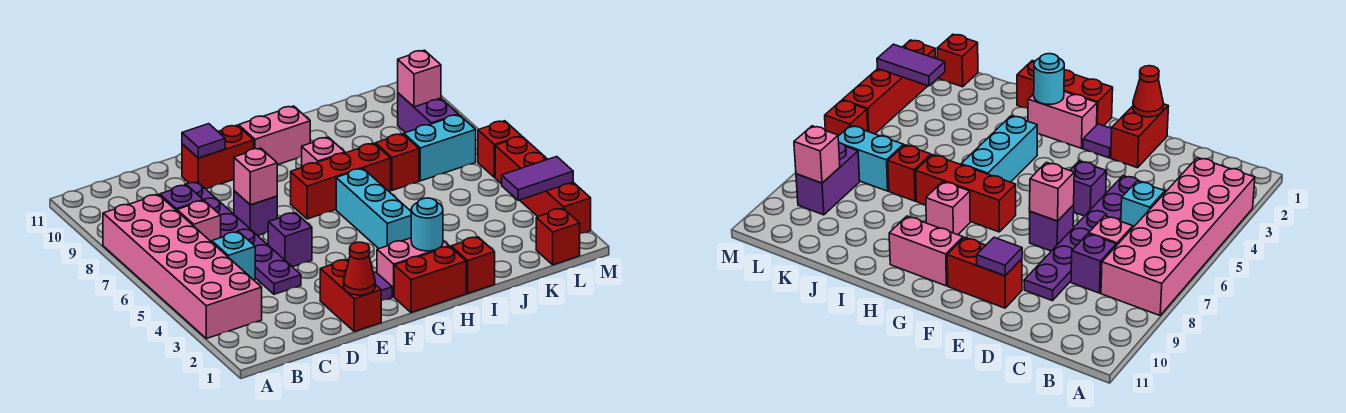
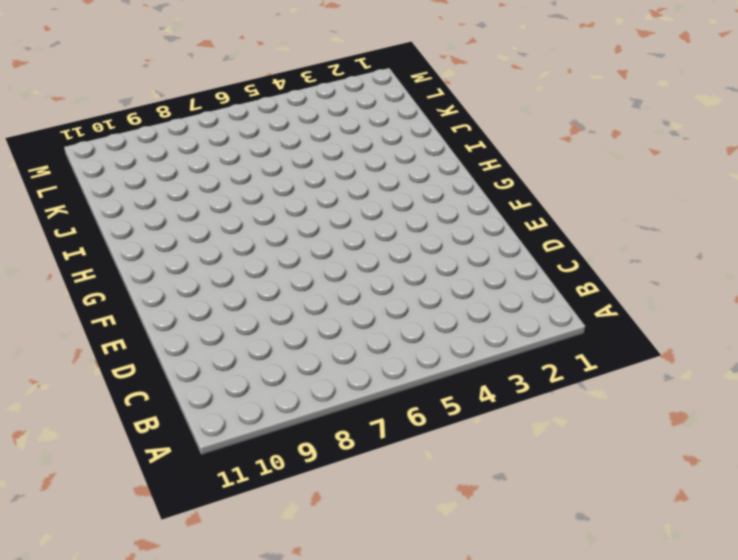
none -> pink 2x6 brick [103,194,262,339]
none -> cyan 1x1 brick [212,232,255,280]
none -> pink 1x1 brick [177,201,221,242]

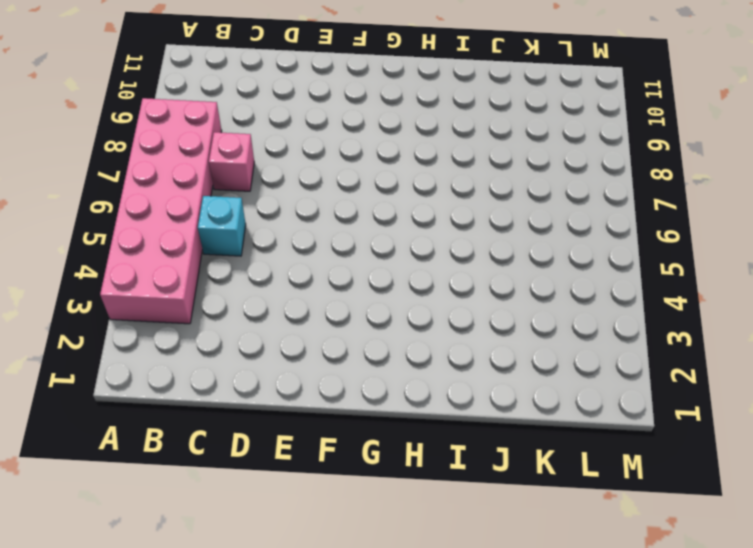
none -> purple 1x1 brick [160,185,203,211]
none -> purple 1x6 plate [184,182,301,294]
none -> red 1x2 brick [320,259,381,332]

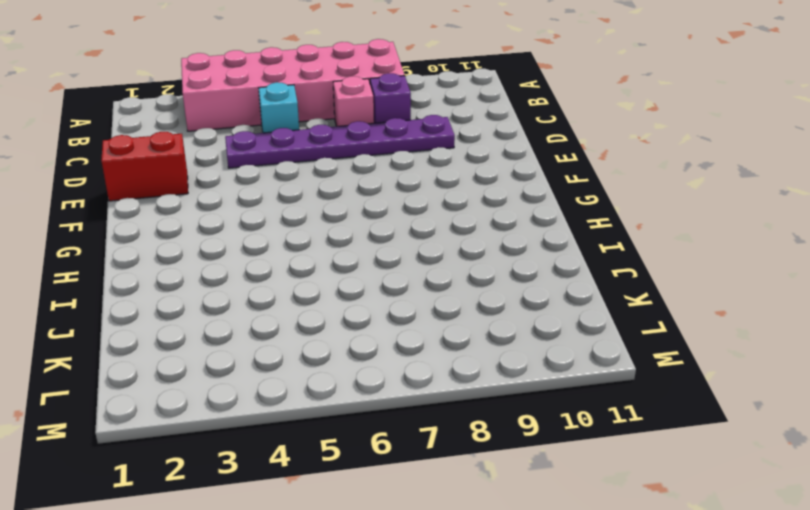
none -> purple 1x1 brick [268,213,312,267]
none -> purple 1x1 brick [234,191,277,236]
none -> red 1x2 brick [182,125,254,189]

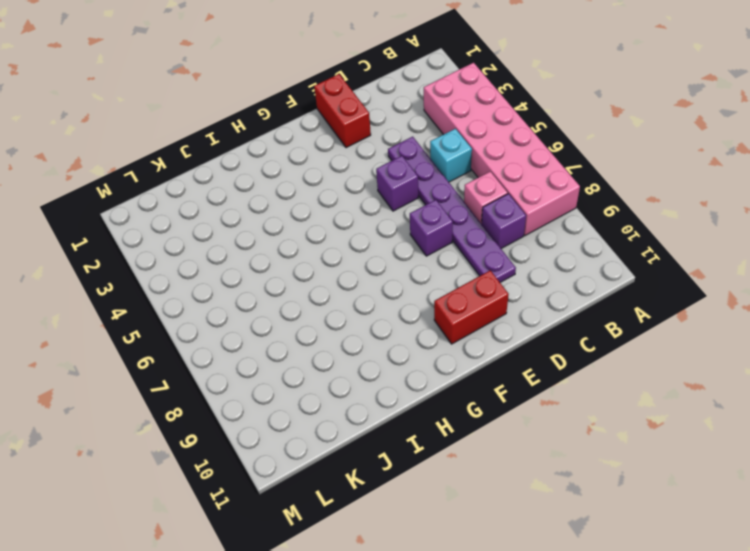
none -> purple 1x1 tile [374,272,392,301]
none -> red 1x2 brick [394,246,466,313]
none -> pink 1x2 brick [377,238,449,297]

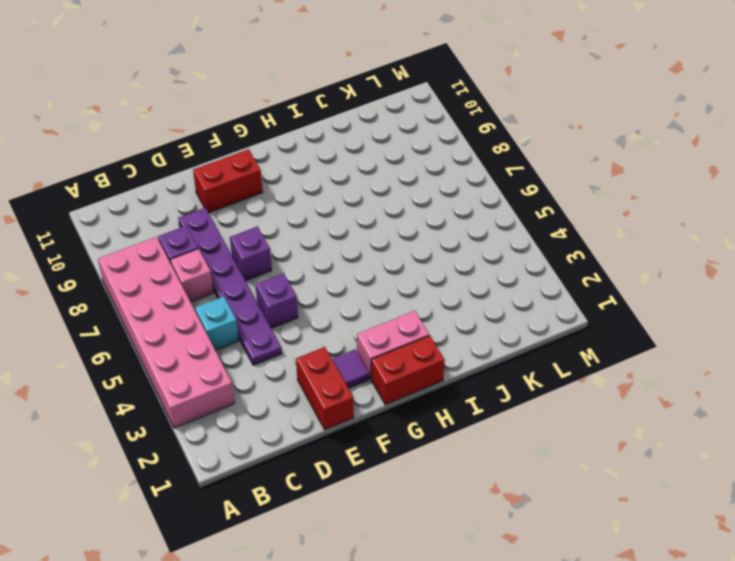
none -> red 1x3 brick [291,143,391,219]
none -> pink 1x2 brick [239,106,310,165]
none -> cyan 1x3 brick [336,169,411,249]

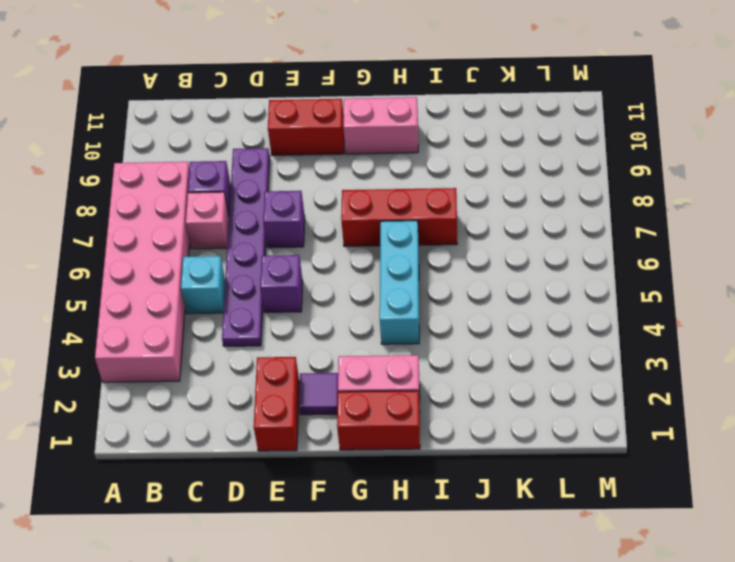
none -> pink 1x1 brick [302,137,345,167]
none -> red 1x1 brick [451,237,495,293]
none -> red 1x1 brick [376,134,419,190]

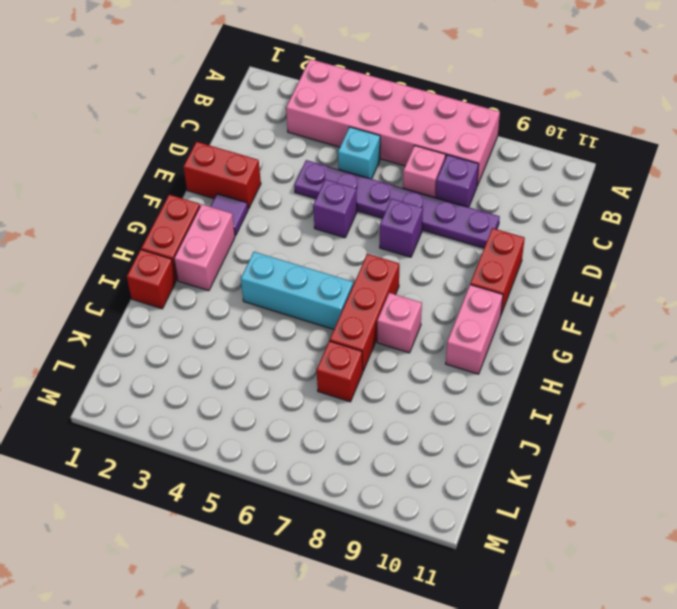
none -> cyan 1x2 brick [404,115,476,181]
none -> red 1x1 brick [536,208,580,265]
none -> purple 1x2 brick [398,93,458,133]

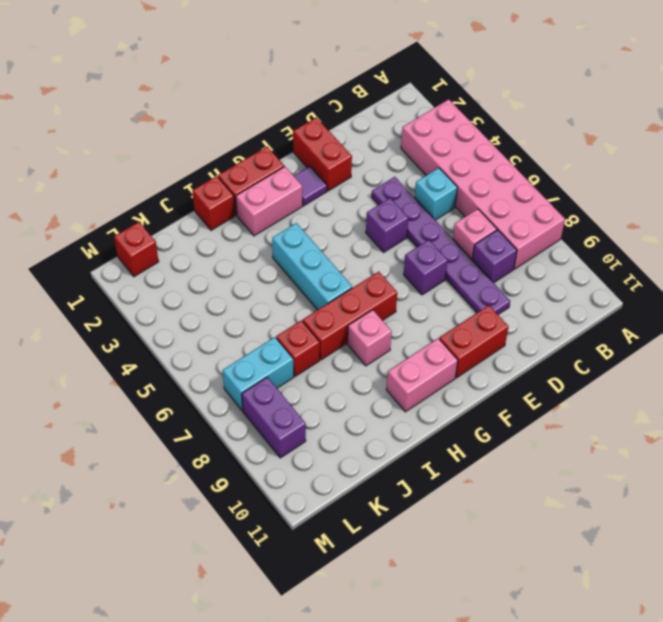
none -> red 1x4 brick [495,136,591,234]
none -> red 1x1 brick [478,121,521,177]
none -> red 1x1 cone [344,242,375,295]

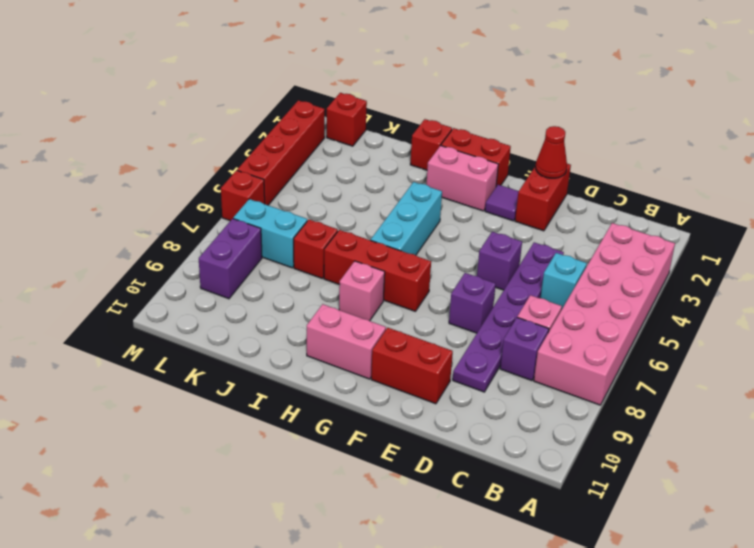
none -> pink 1x1 brick [234,148,277,205]
none -> purple 1x1 tile [182,124,225,158]
none -> cyan 1x1 round brick [411,198,443,251]

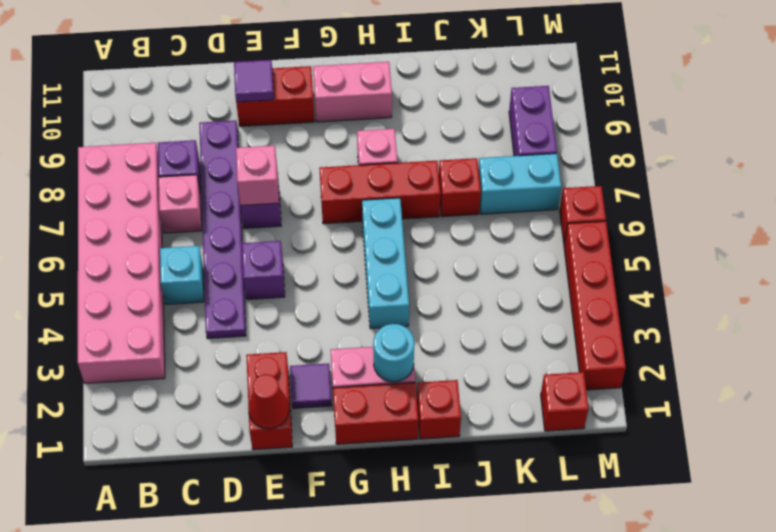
none -> purple 1x2 tile [502,157,573,200]
none -> pink 1x1 brick [398,50,441,107]

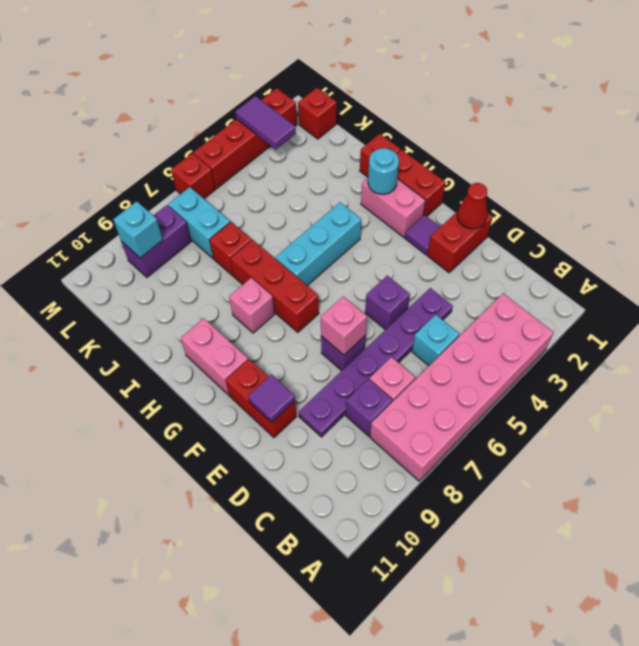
cyan 1x1 brick [113,201,163,258] -> pink 1x1 brick [398,50,441,107]

